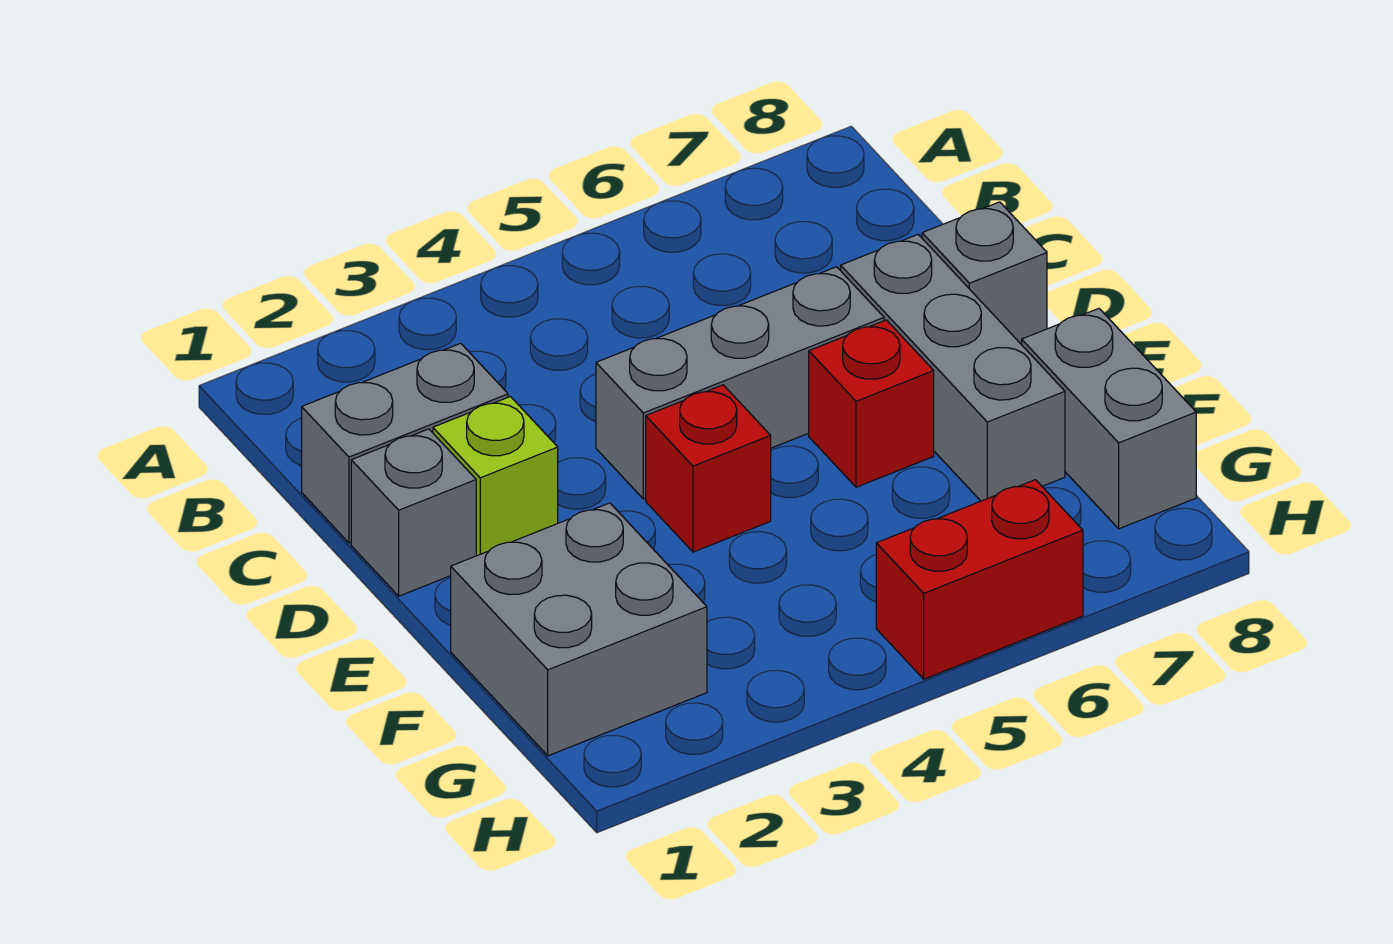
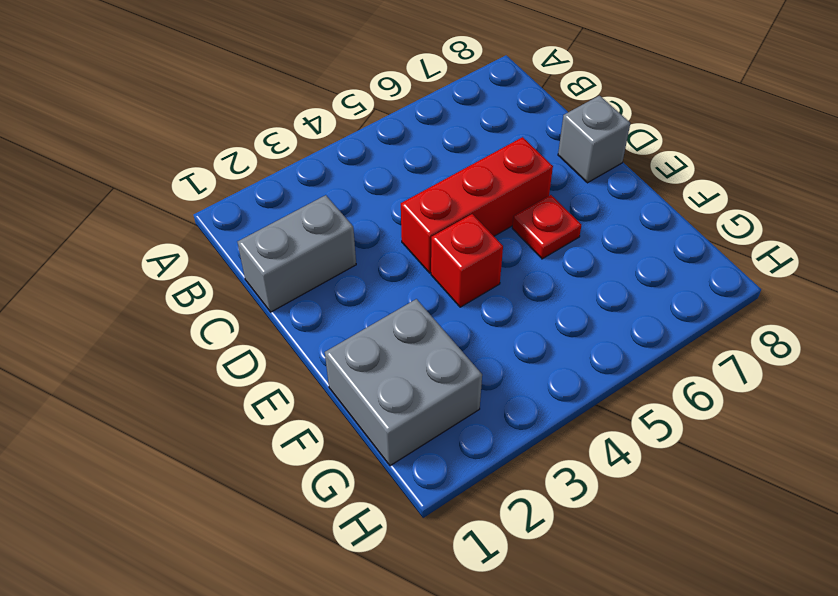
red 1x3 brick [401,137,553,273] -> grey 1x3 brick [596,267,884,499]
red 1x1 plate [512,195,581,259] -> red 1x1 brick [809,320,934,487]
none -> grey 1x1 brick [351,429,476,596]
none -> lime 1x1 brick [433,397,558,556]

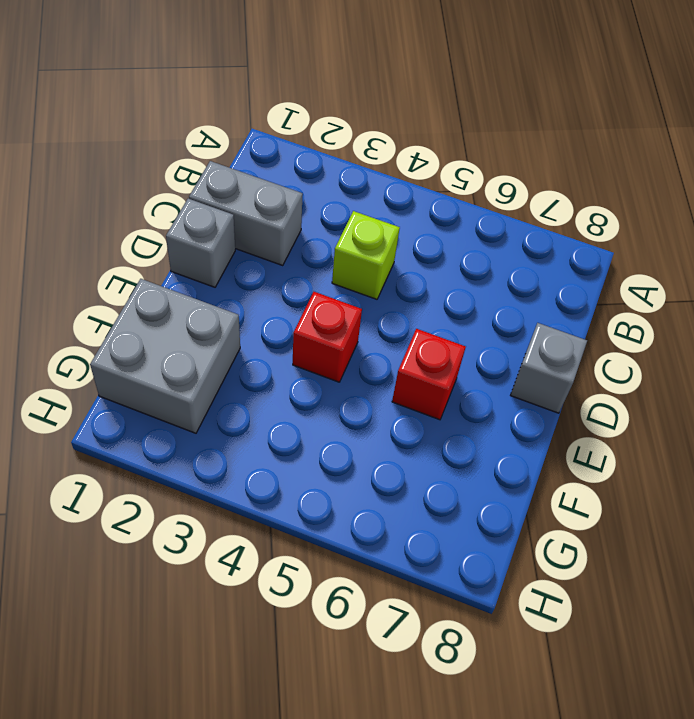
lime 1x1 brick [332,211,400,299] -> lime 1x1 brick moved to [433,397,558,556]
none -> grey 1x3 brick [596,267,884,499]
none -> grey 1x3 brick [841,235,1065,501]

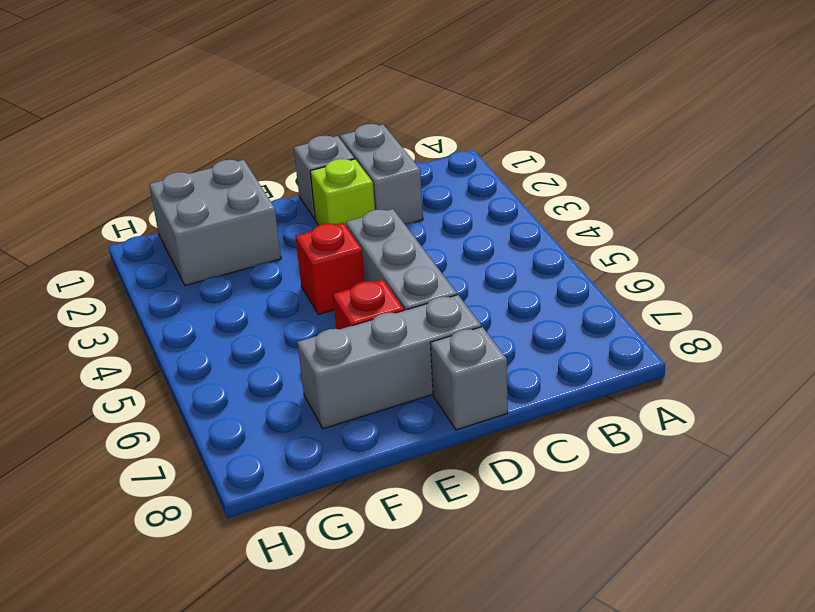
none -> grey 1x2 brick [1022,309,1196,529]
none -> red 1x2 brick [876,480,1083,679]

